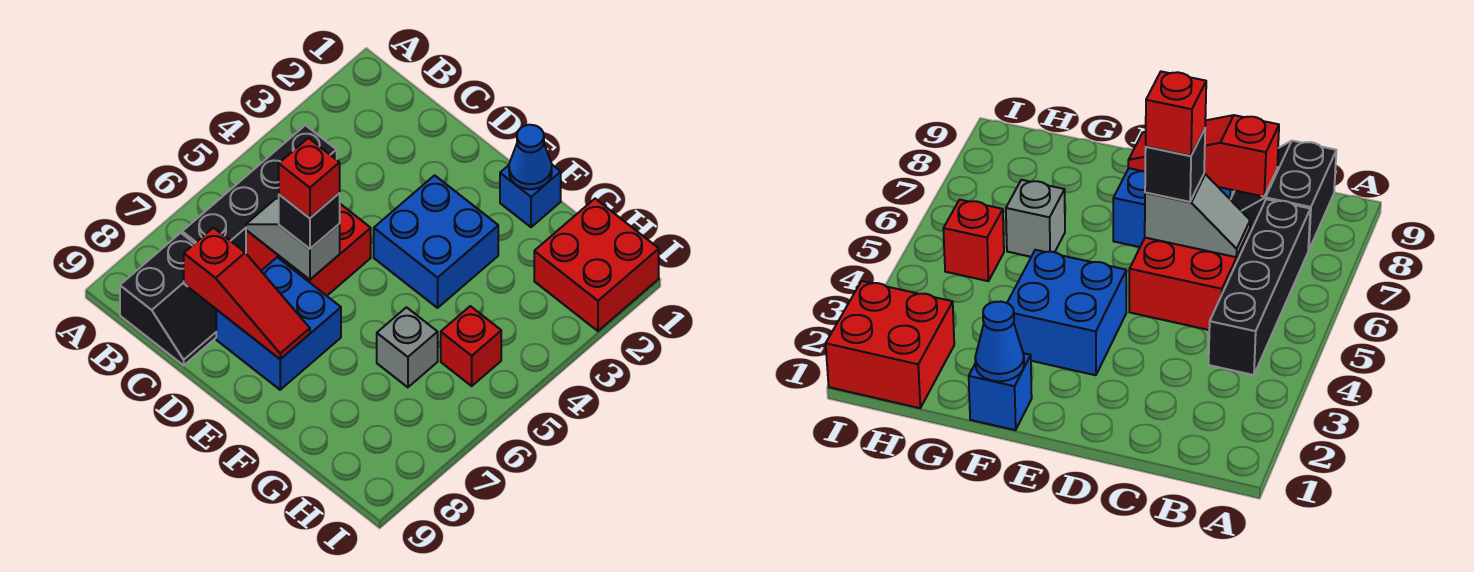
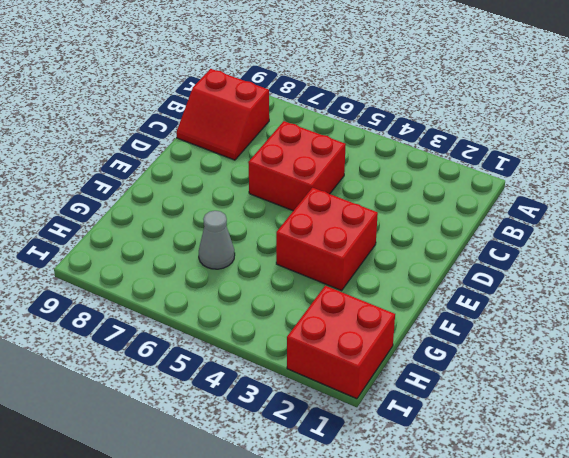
red 2x2 slope [176,69,269,160] -> black 2x2 slope [120,233,216,365]
red 2x2 brick [276,188,378,290] -> blue 2x2 brick [374,175,498,308]
grey 1x1 cone [199,211,235,269] -> grey 1x1 brick [377,307,438,387]
none -> black 1x4 brick [182,125,337,253]
none -> blue 2x2 brick [216,257,341,390]
none -> blue 1x1 brick [500,165,561,227]

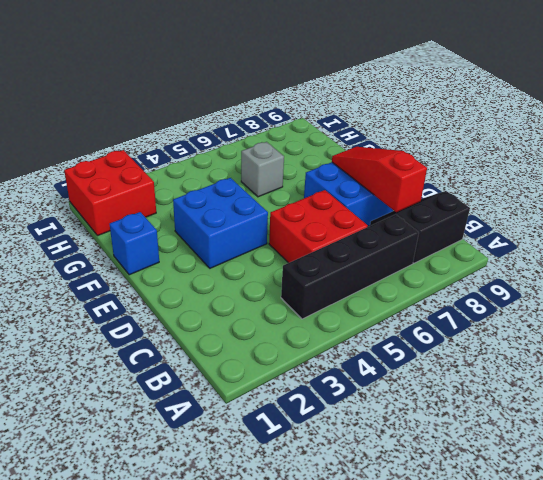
none -> red 1x1 brick [441,306,501,386]
none -> grey 1x2 slope [246,199,340,280]
none -> blue 1x1 cone [509,125,552,189]

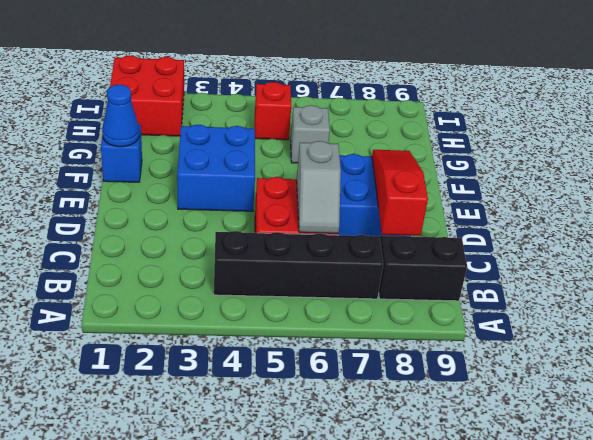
none -> black 1x1 brick [279,193,340,249]
none -> red 1x1 brick [279,138,340,218]

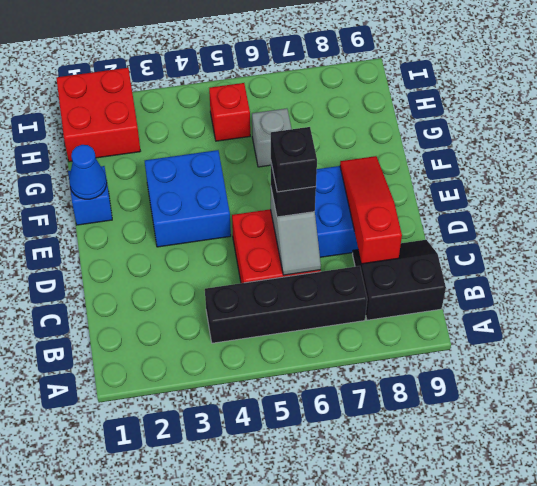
black 1x1 brick [271,127,317,192] -> red 1x1 brick [279,138,340,218]

